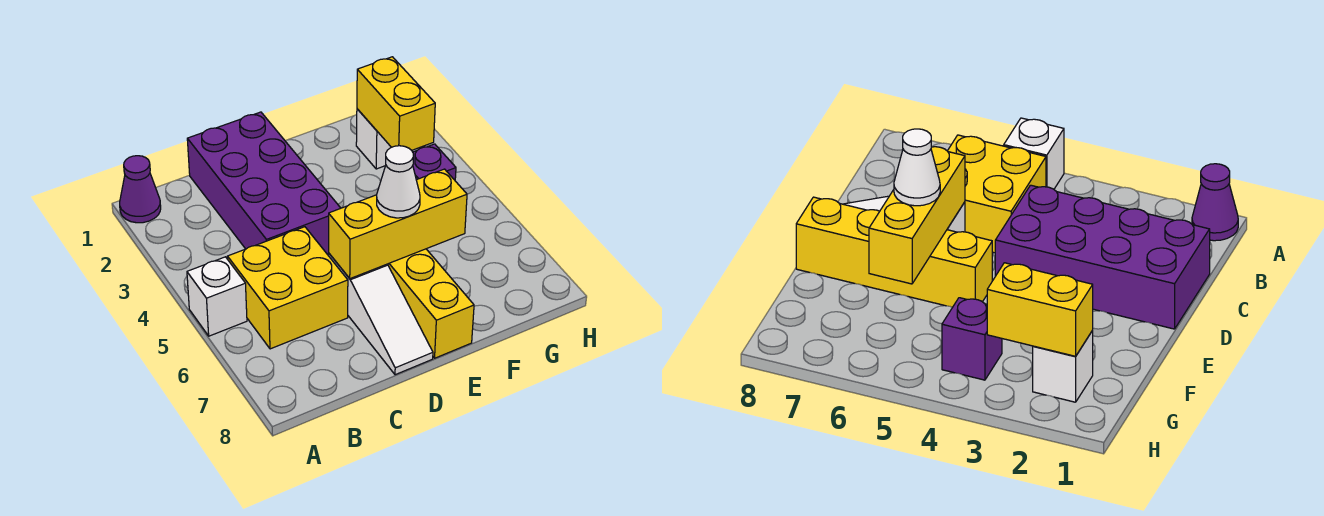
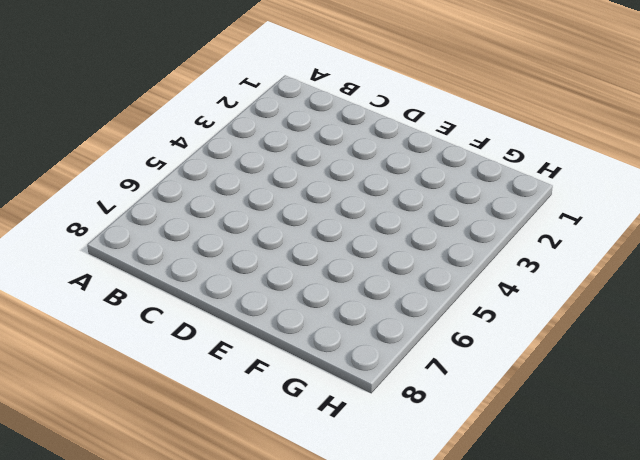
none -> purple 1x1 cone [120,156,161,223]
none -> white 1x1 brick [187,257,247,336]

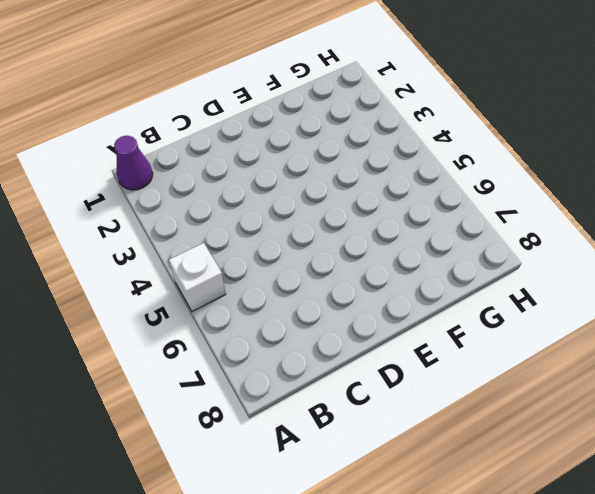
none -> yellow 2x2 brick [228,227,348,349]
none -> purple 2x4 brick [187,112,341,254]

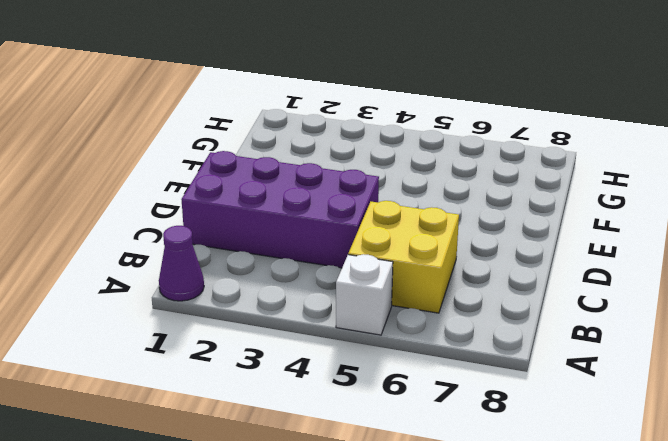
none -> white 1x3 slope [329,254,433,375]
none -> yellow 1x4 brick [388,249,474,358]

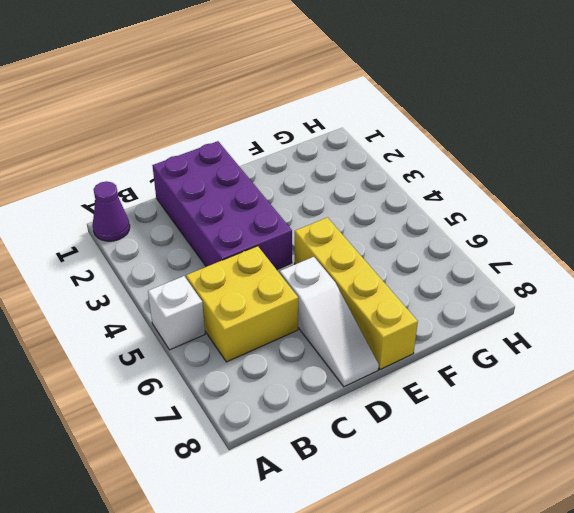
none -> white 1x1 brick [356,109,391,169]
none -> purple 1x1 brick [413,144,456,180]

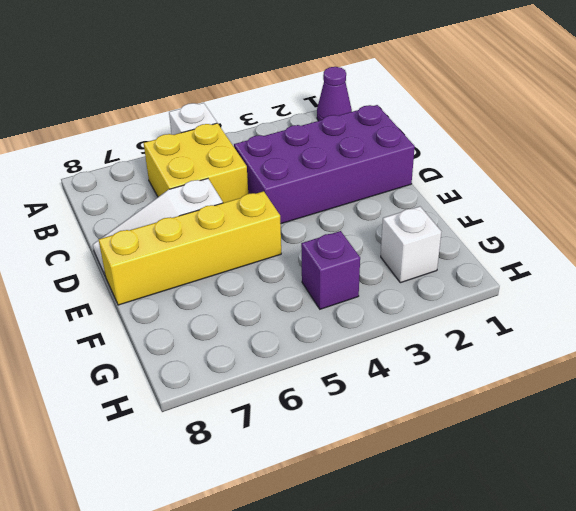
none -> yellow 1x3 brick [329,169,467,279]
none -> yellow 1x2 brick [357,57,435,150]

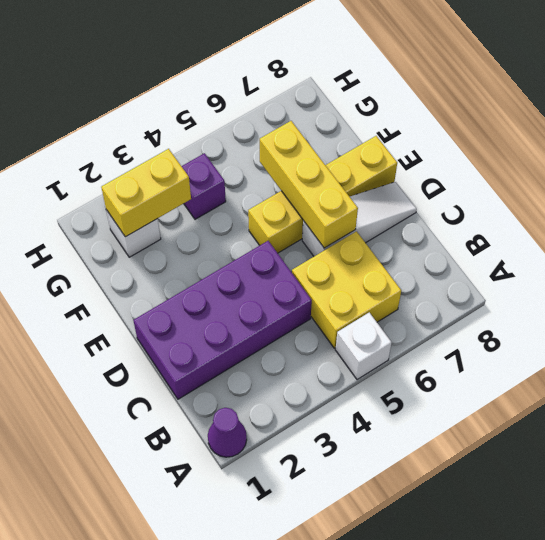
none -> white 1x1 cone [377,146,420,218]

